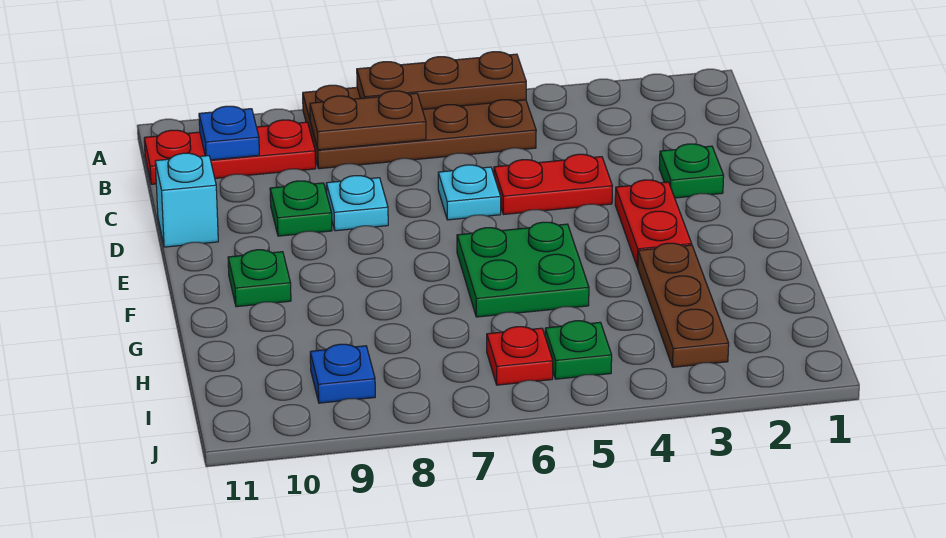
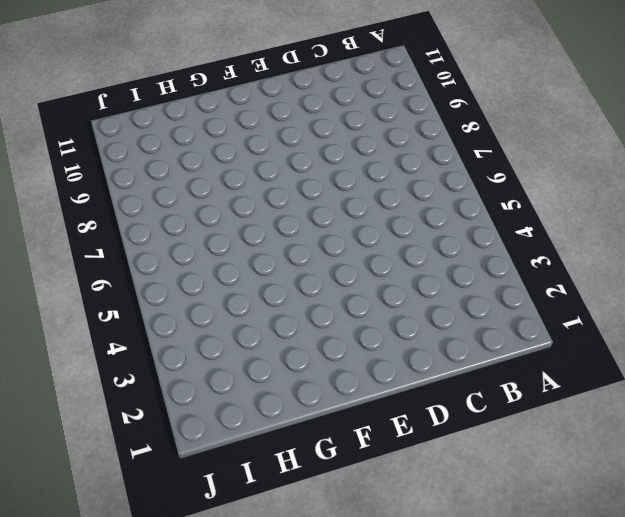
none -> brown 2x4 plate [303,85,536,169]
none -> red 1x3 plate [144,120,316,184]
none -> green 1x1 plate [659,144,724,198]

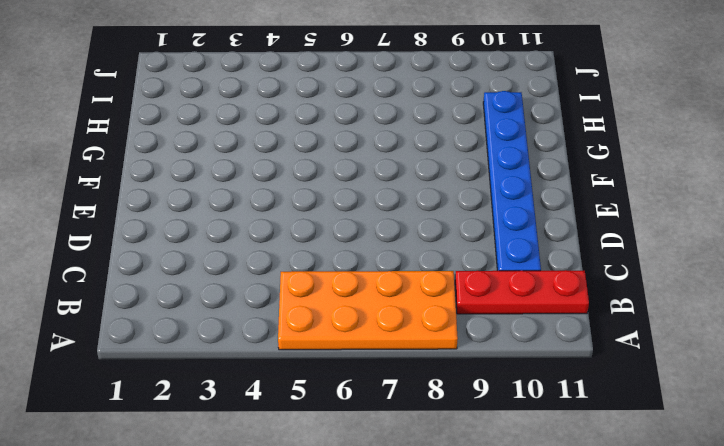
orange 2x4 plate [278,271,458,350] -> brown 2x4 plate [303,85,536,169]
blue 1x6 plate [483,91,541,271] -> green 1x1 plate [228,250,291,307]
none -> green 1x1 plate [659,144,724,198]
none -> red 1x2 plate [494,154,612,215]
none -> cyan 1x1 plate [438,165,501,220]

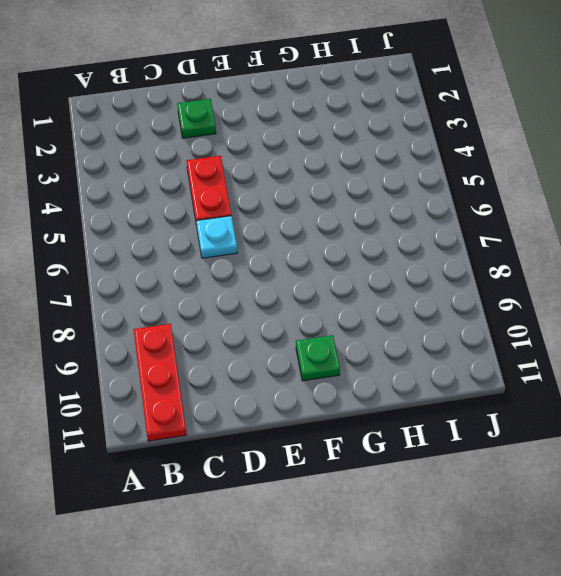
none -> brown 2x4 plate [303,85,536,169]
none -> cyan 1x1 plate [326,176,388,231]
none -> green 1x1 plate [270,181,332,236]

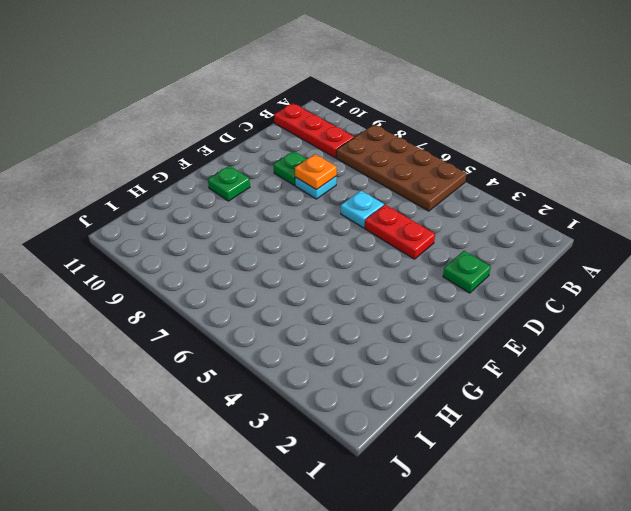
orange 1x1 plate [295,154,337,190] -> none
none -> cyan 1x1 brick [155,153,218,247]
none -> red 1x2 plate [615,180,692,267]
none -> green 2x2 plate [457,222,589,317]

